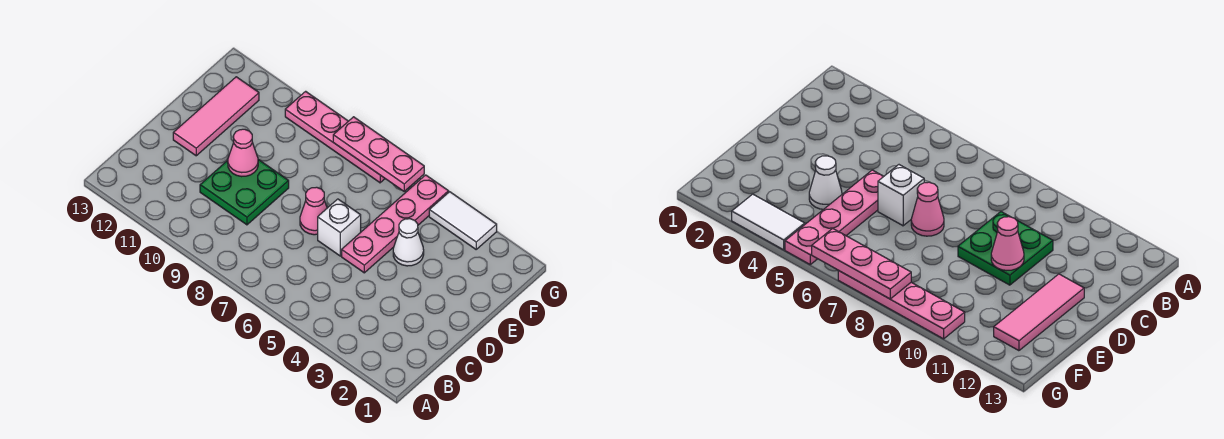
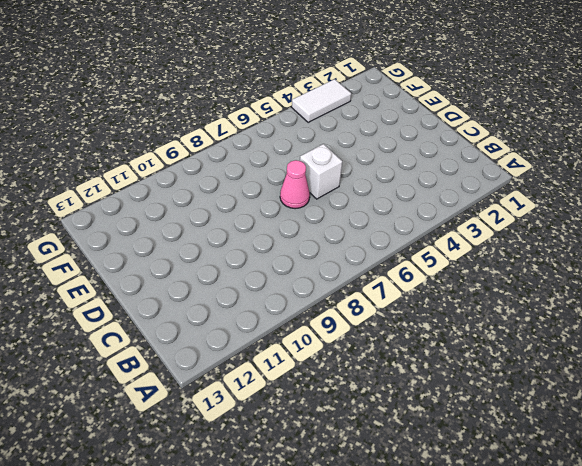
none -> green 2x2 plate [200,160,289,225]
none -> pink 1x4 plate [342,175,449,273]

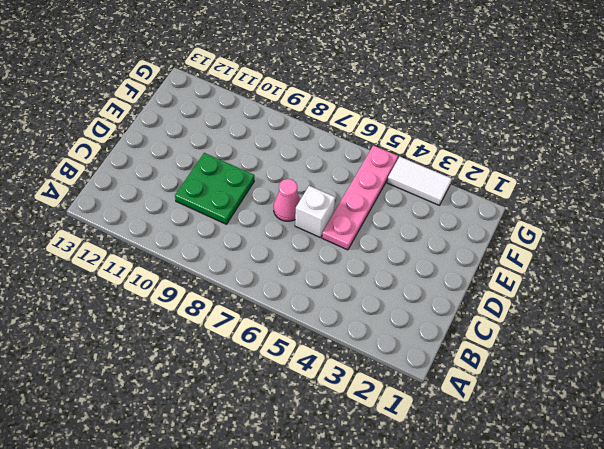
none -> pink 1x3 tile [173,77,259,156]
none -> white 1x1 cone [393,219,424,266]

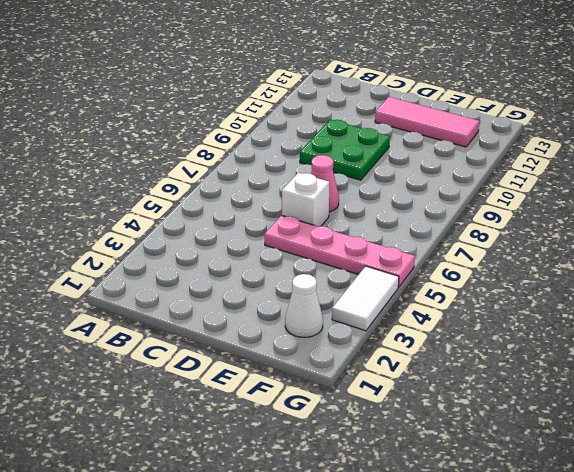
white 1x1 cone [285,274,323,337] -> white 1x1 cone moved to [393,219,424,266]
none -> pink 1x4 plate [285,91,385,183]
none -> pink 1x1 cone [228,129,258,177]

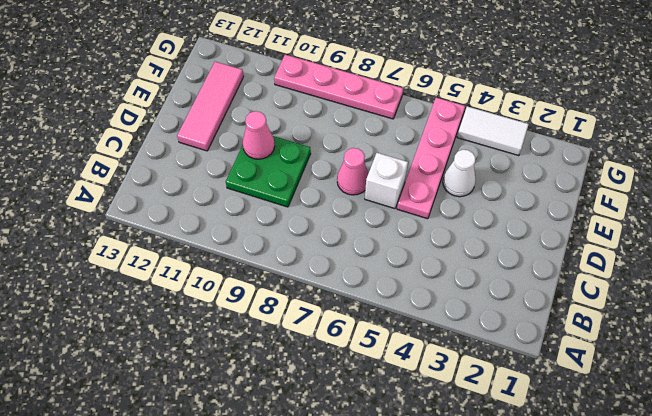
none -> pink 1x3 plate [333,117,424,191]

